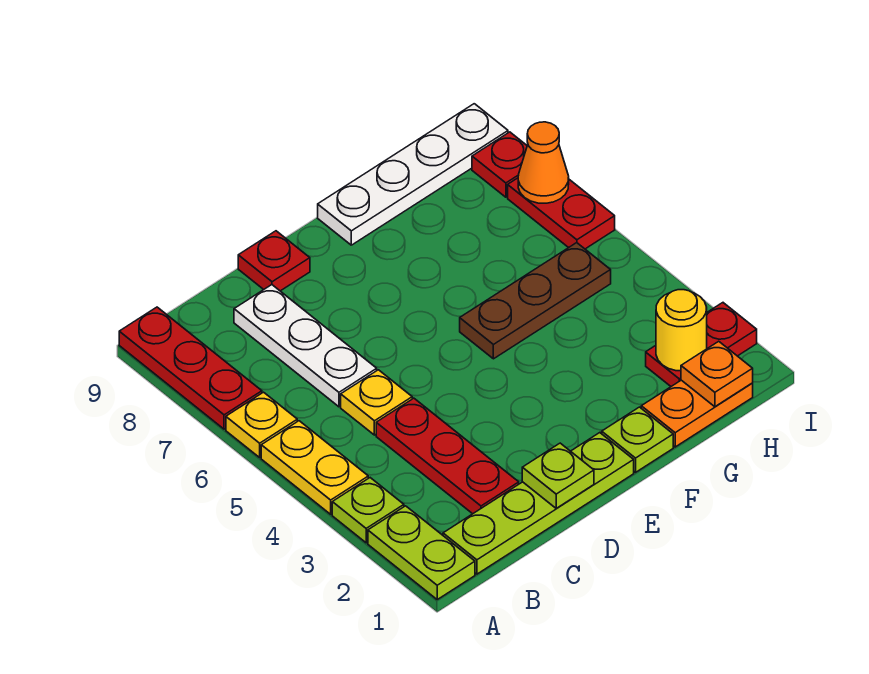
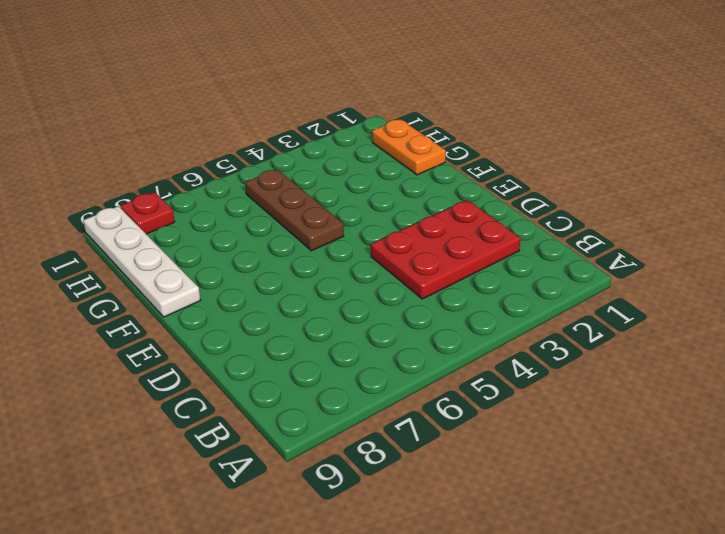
red 2x3 plate [371,200,521,299] -> red 1x3 plate [376,398,519,514]
none -> lime 1x2 plate [368,506,475,599]
none -> lime 1x1 plate [332,478,404,543]
none -> yellow 1x2 plate [261,421,368,514]

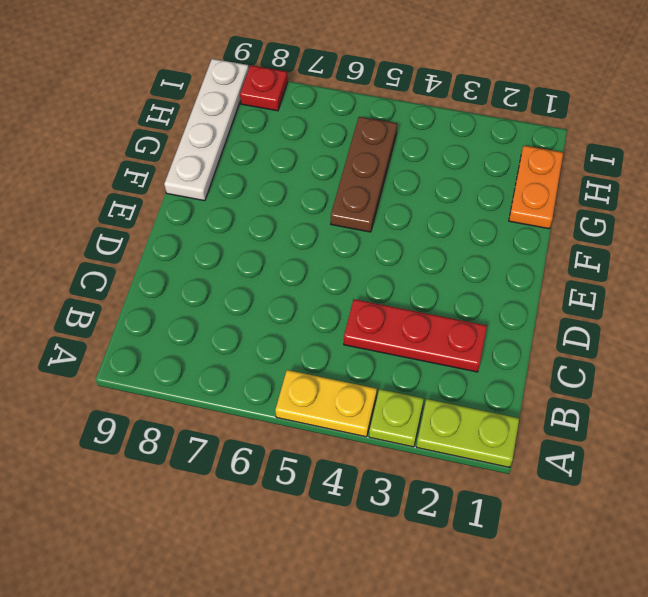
none -> yellow 1x1 plate [226,392,297,457]
none -> red 1x3 plate [119,307,262,429]
none -> lime 1x4 plate [443,433,634,574]

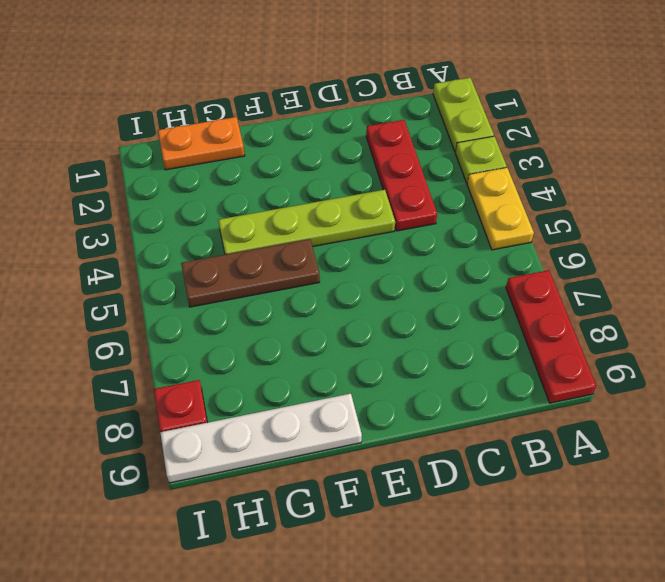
lime 1x4 plate [218,190,395,254] -> lime 1x4 plate moved to [443,433,634,574]
none -> yellow 1x1 plate [226,392,297,457]
none -> yellow 1x1 plate [341,370,412,435]
none -> white 1x3 plate [234,285,377,407]

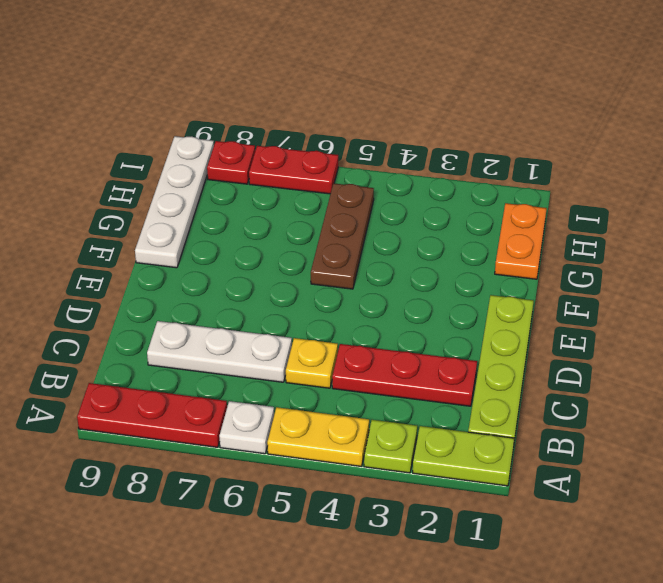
white 1x1 plate [219,401,274,454] -> yellow 1x1 plate [226,392,297,457]
none -> red 1x1 plate [238,231,310,291]
none -> lime 1x1 plate [602,407,673,472]
none -> red 1x2 plate [646,303,757,386]

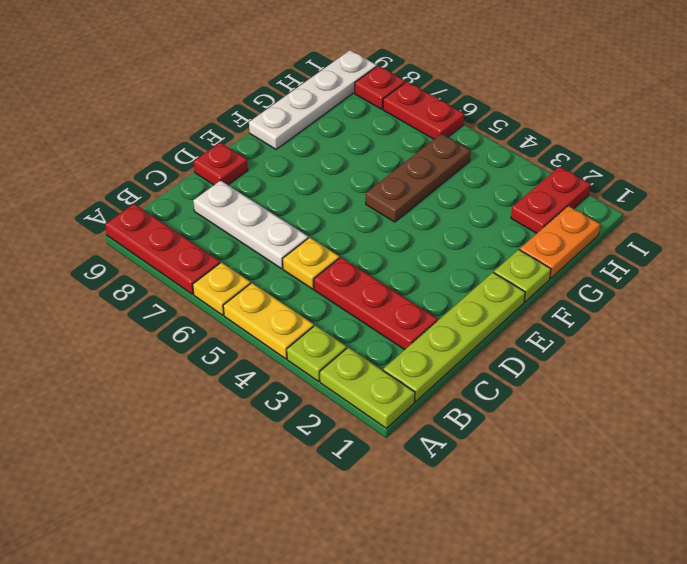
none -> lime 1x1 plate [522,443,594,508]
none -> orange 1x1 plate [681,341,753,407]
none -> yellow 1x1 round brick [656,290,707,371]

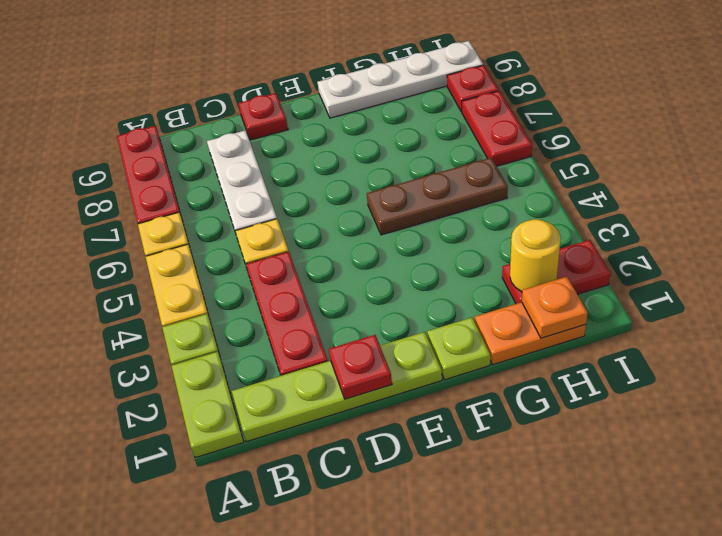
red 1x1 plate [329,335,392,399] -> lime 1x1 plate [522,443,594,508]
none -> orange 1x1 cone [518,122,569,203]

